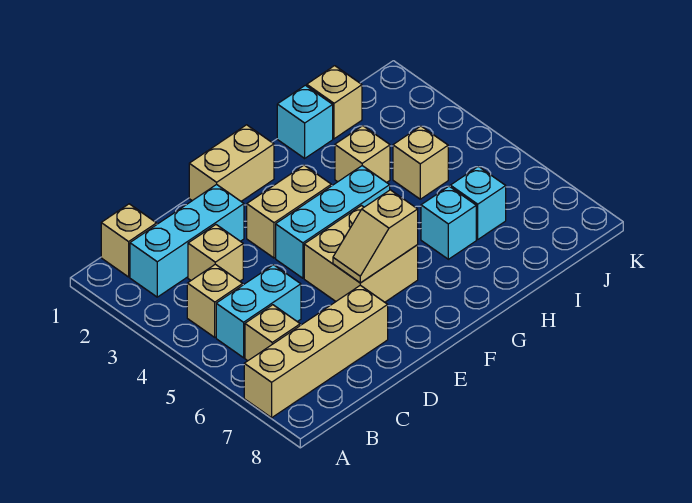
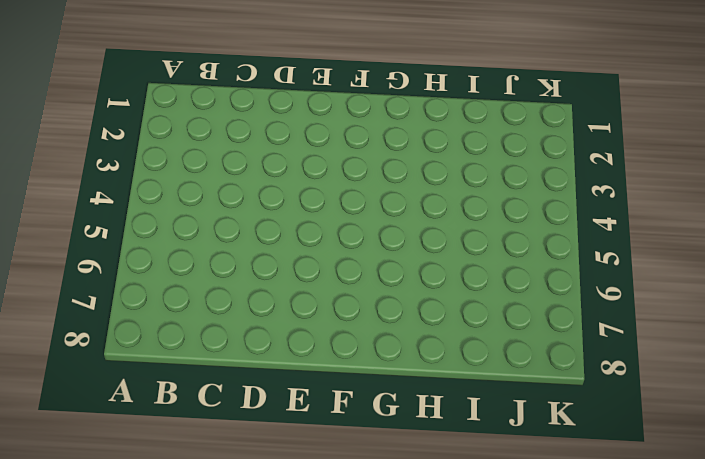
none -> tan 1x4 brick [244,285,388,418]
none -> tan 1x1 brick [101,204,157,277]
none -> cyan 1x3 brick [130,184,244,297]

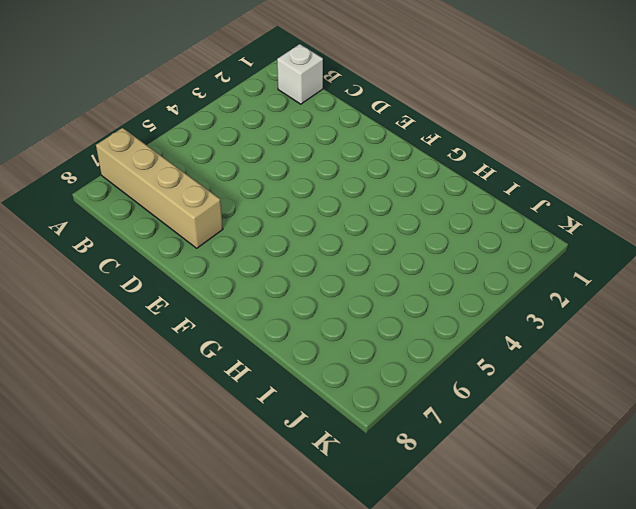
white 1x1 brick [277,44,323,104] -> tan 1x1 brick [101,204,157,277]
none -> cyan 1x3 brick [130,184,244,297]
none -> tan 1x1 brick [187,264,243,337]
none -> cyan 1x2 brick [216,265,301,358]

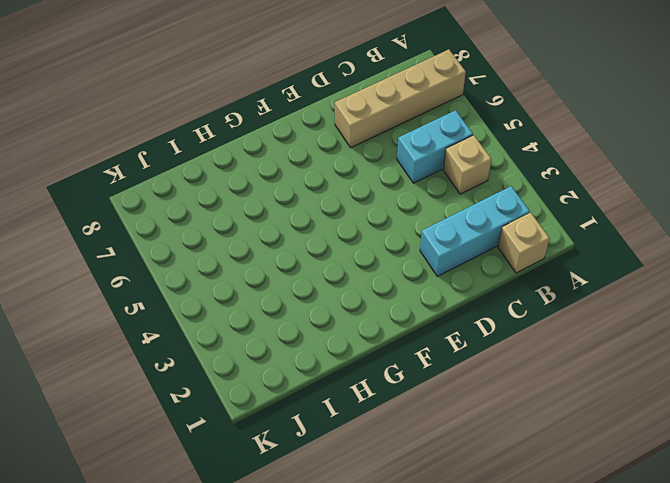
none -> tan 1x1 brick [245,305,300,361]
none -> tan 1x1 brick [188,225,243,281]
none -> tan 1x2 brick [189,125,274,201]

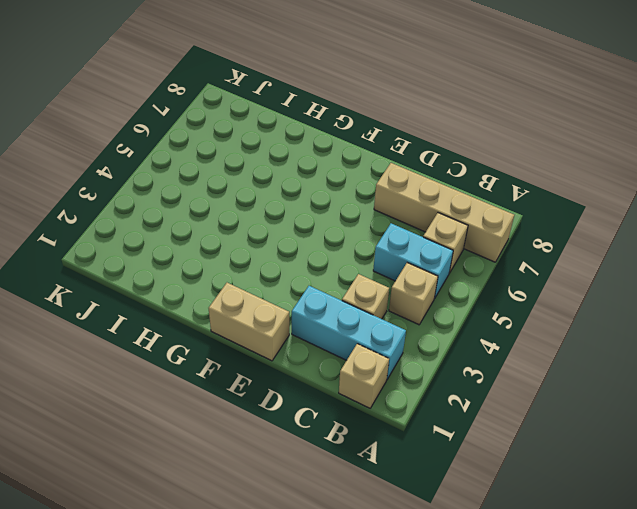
none -> tan 1x2 brick [247,165,331,258]
none -> cyan 1x3 brick [276,166,390,278]
none -> tan 2x2 brick [304,206,418,302]

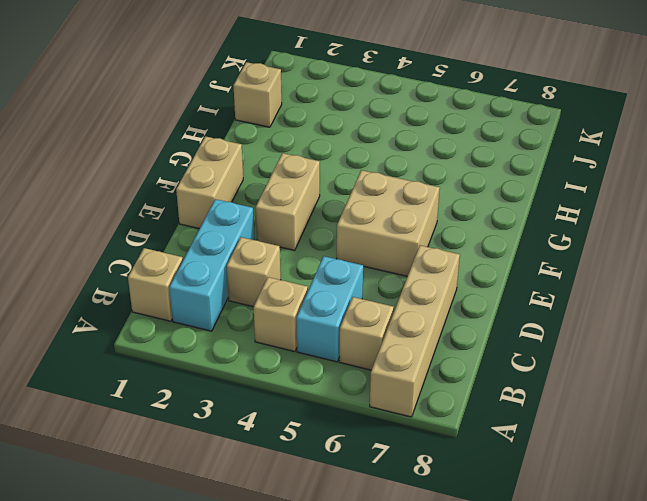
none -> cyan 1x3 brick [276,166,390,278]
none -> cyan 1x1 brick [277,85,333,158]
none -> tan 1x1 brick [335,126,390,183]

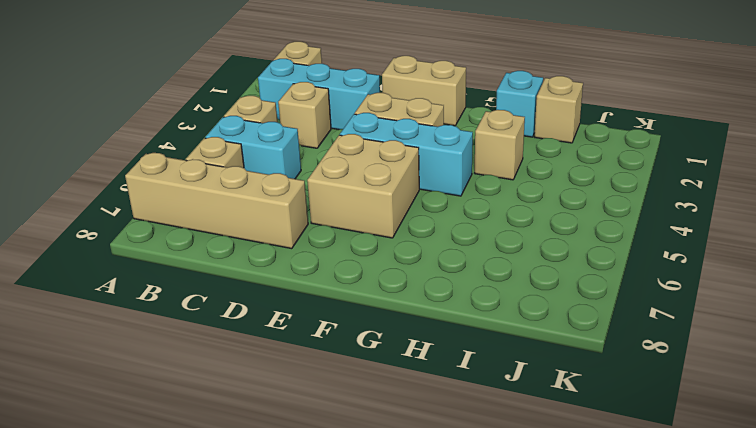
none -> cyan 1x1 brick [421,186,476,259]
none -> tan 1x1 brick [393,126,448,199]
none -> cyan 1x1 brick [450,166,506,239]

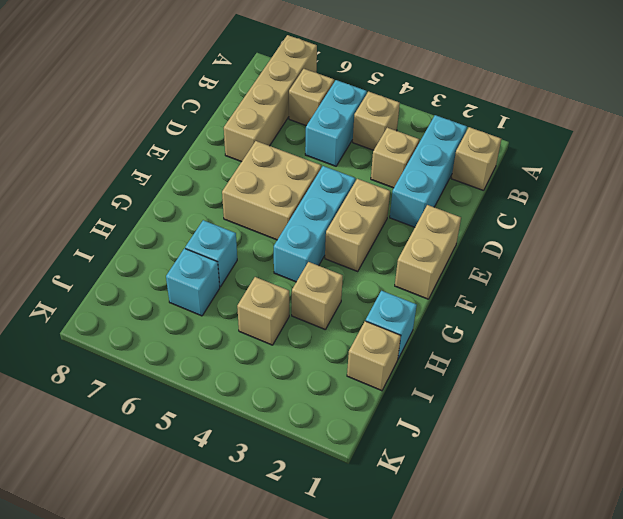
none -> tan 1x2 slope [333,190,418,283]

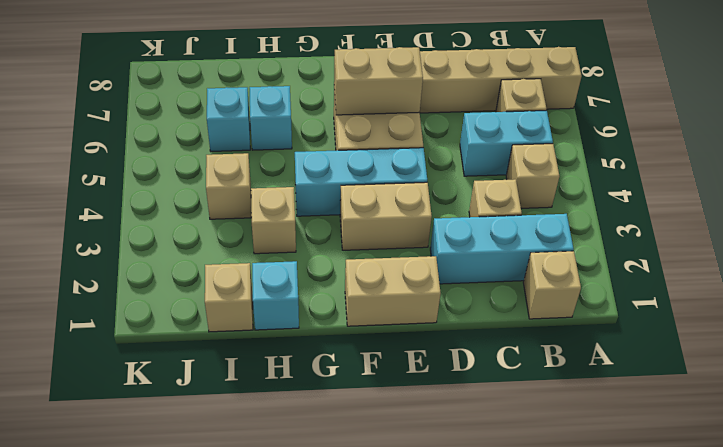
tan 1x2 brick [334,47,423,115] -> tan 1x2 slope [333,190,418,283]

